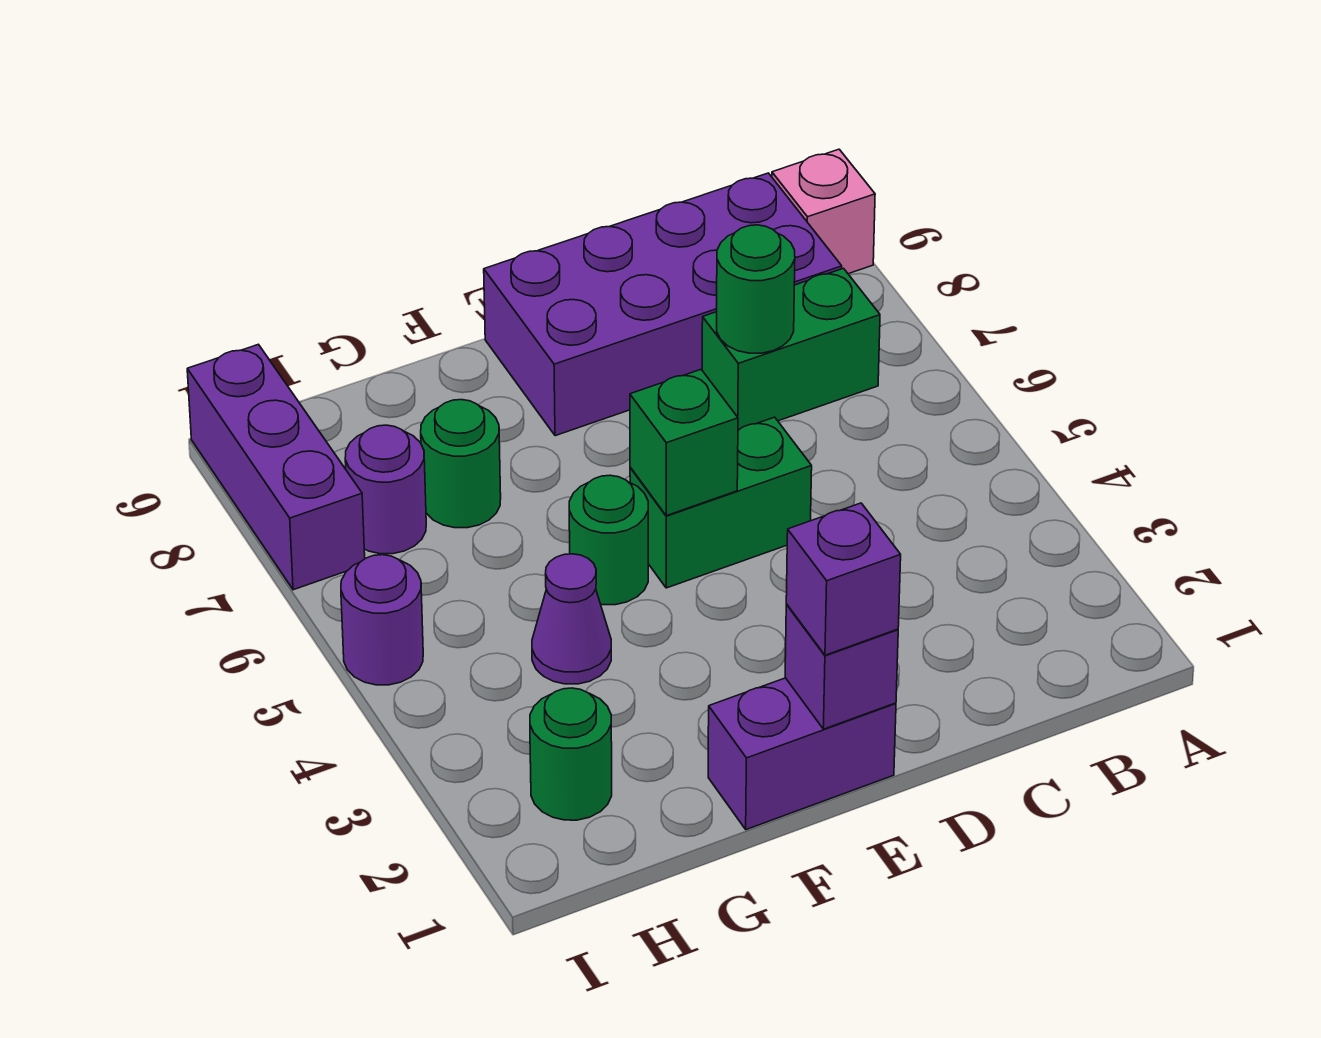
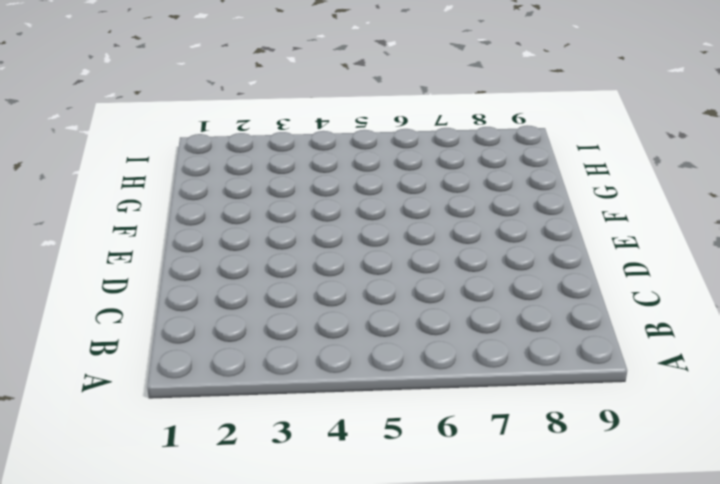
none -> pink 1x1 brick [772,149,875,274]
none -> green 1x2 brick [702,268,880,430]
none -> purple 2x4 brick [484,173,842,436]

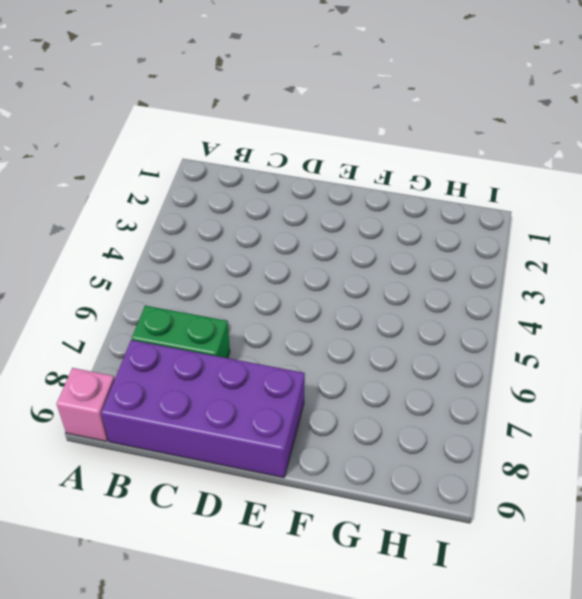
none -> green 1x2 brick [630,417,812,588]
none -> purple 1x2 brick [708,678,896,830]
none -> green 1x1 round brick [569,475,648,605]

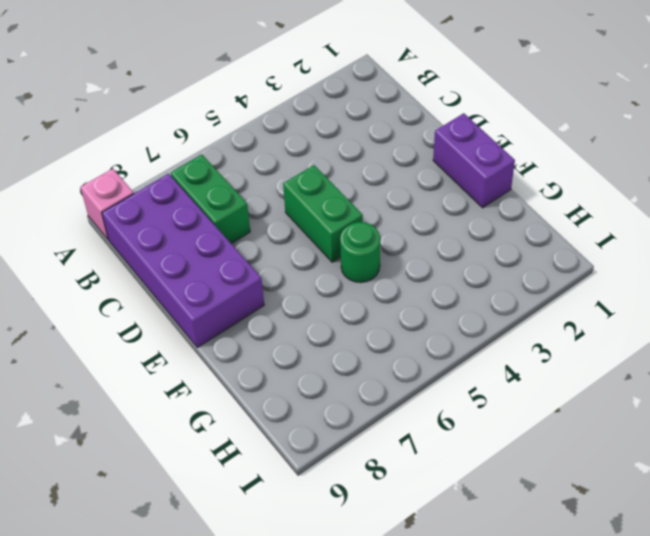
none -> purple 1x1 cone [532,554,611,684]
none -> green 1x1 round brick [421,400,501,528]
none -> green 1x1 round brick [530,688,612,820]

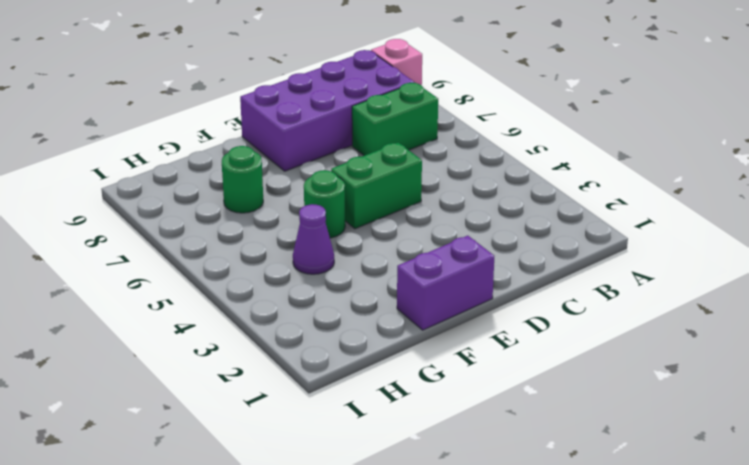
none -> green 1x1 round brick [530,688,612,820]
none -> purple 1x1 round brick [345,425,426,554]
none -> purple 1x1 round brick [341,555,423,685]

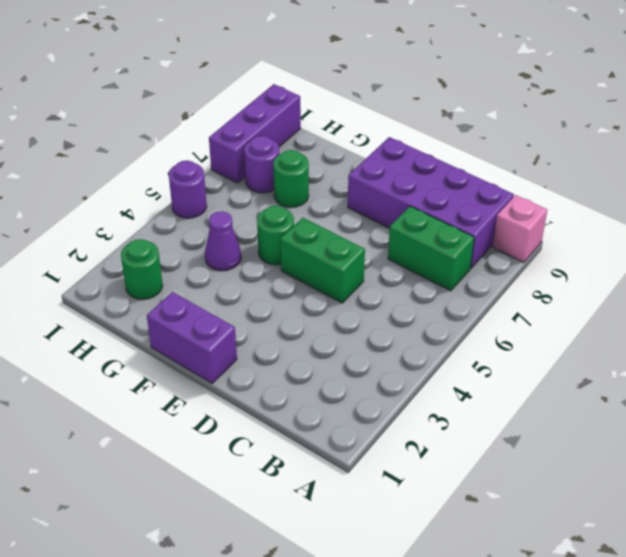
none -> green 1x1 round brick [717,225,795,353]
none -> purple 1x1 brick [785,605,898,729]
none -> green 1x1 brick [630,370,738,516]

